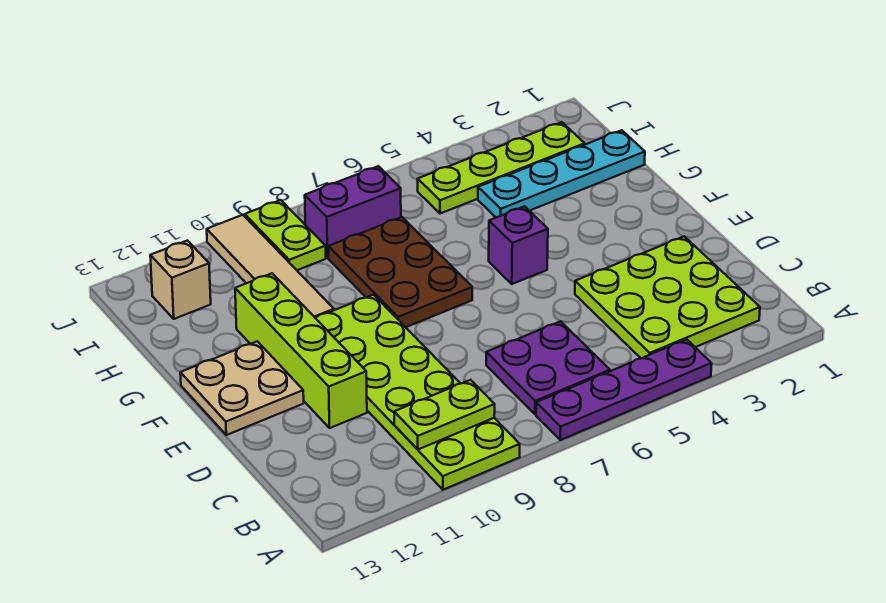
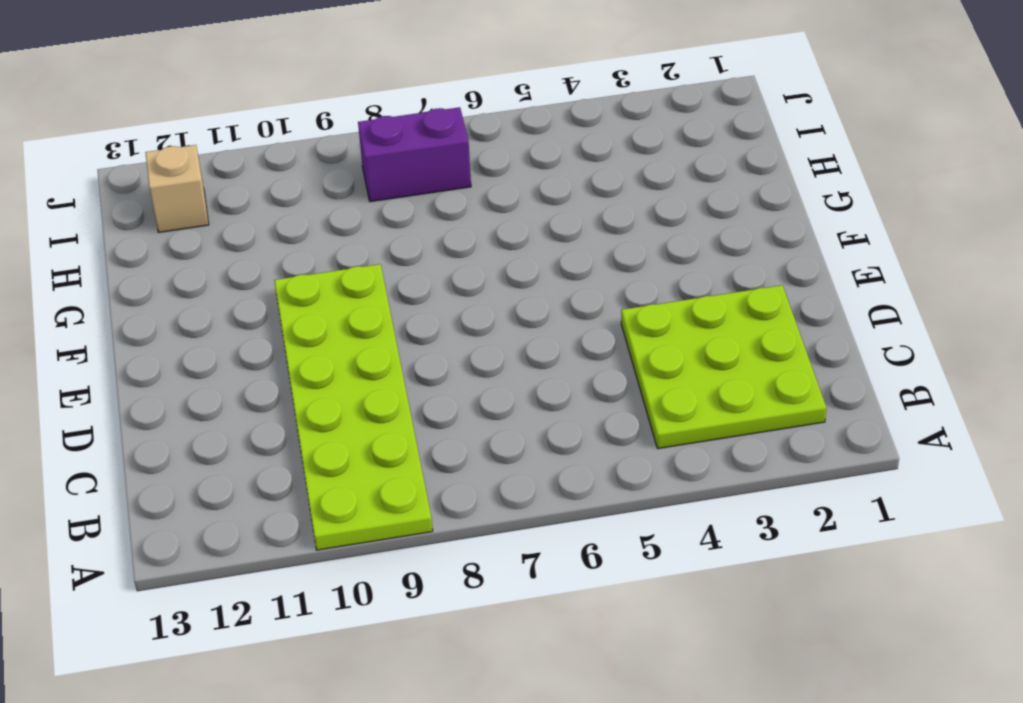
none -> purple 1x4 plate [536,339,712,440]
none -> purple 2x2 plate [486,321,610,414]
none -> lime 1x4 brick [235,273,367,428]

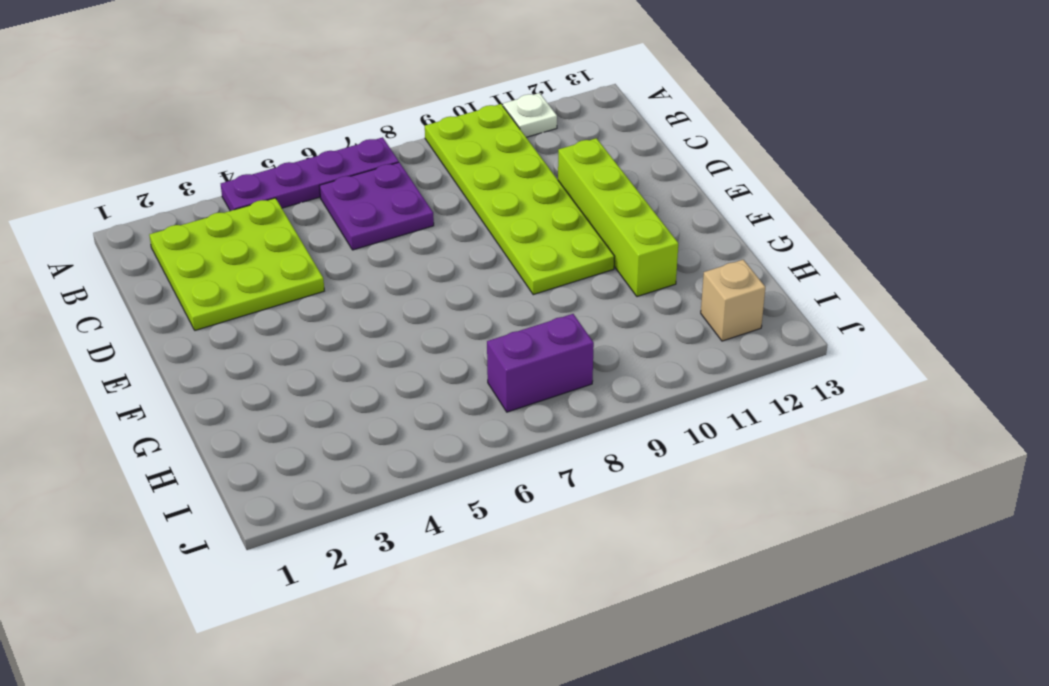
white 1x1 plate [503,93,557,137] -> none
none -> tan 2x2 plate [180,341,304,435]
none -> purple 1x1 brick [489,206,548,284]
none -> brown 2x3 plate [328,217,472,327]

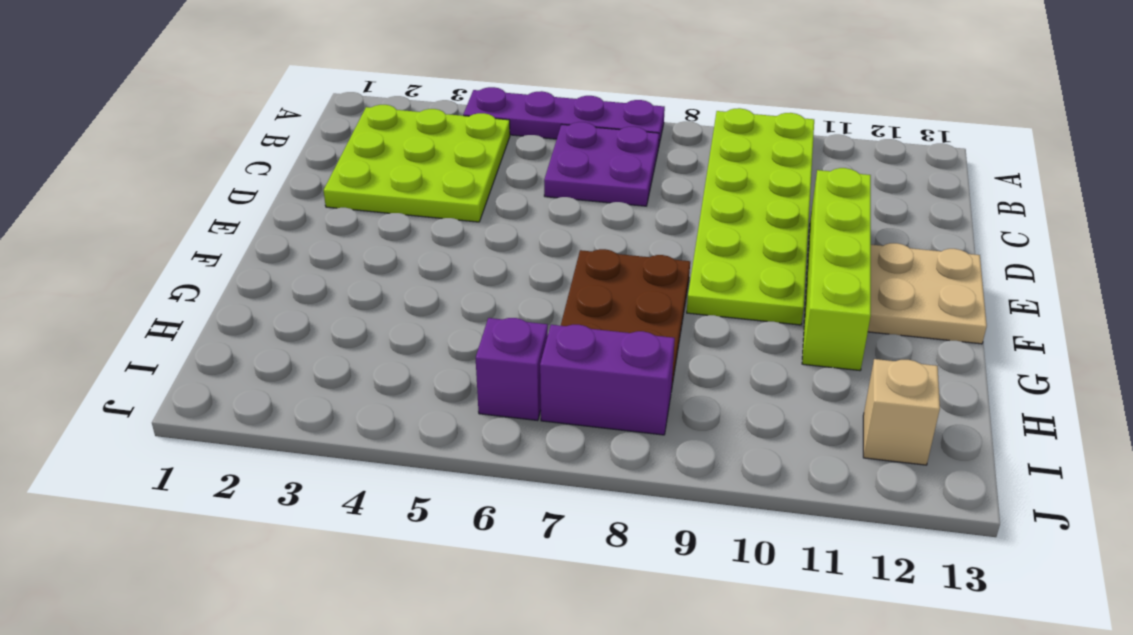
purple 1x1 brick [476,318,548,421] -> purple 1x1 brick moved to [489,206,548,284]
none -> tan 1x4 tile [207,215,334,318]
none -> cyan 1x4 plate [478,130,645,217]
none -> lime 1x4 plate [418,122,585,214]

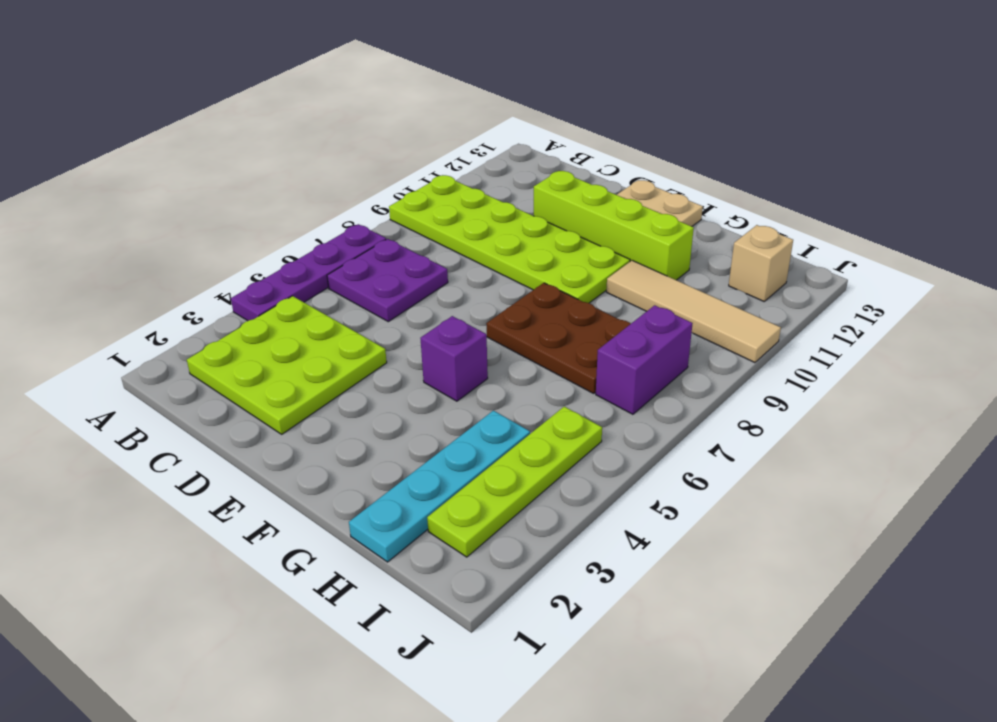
none -> lime 1x2 plate [245,200,326,270]
none -> lime 1x2 plate [394,380,495,449]

